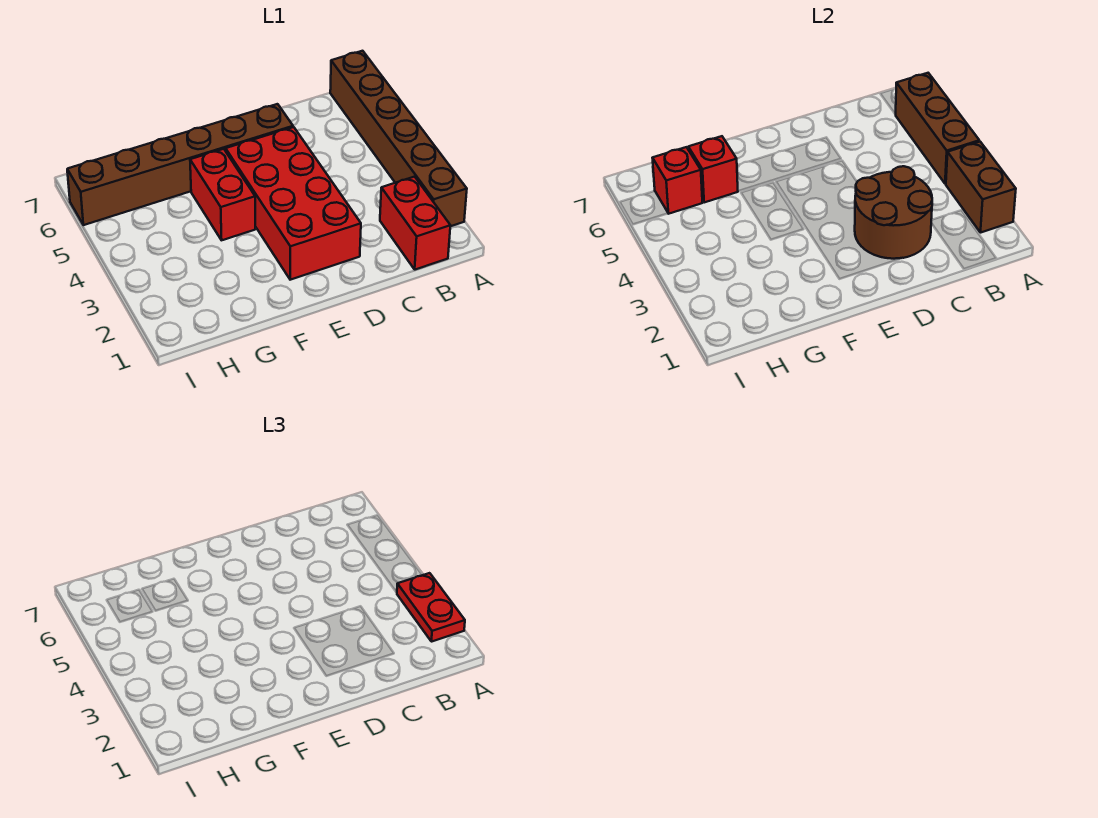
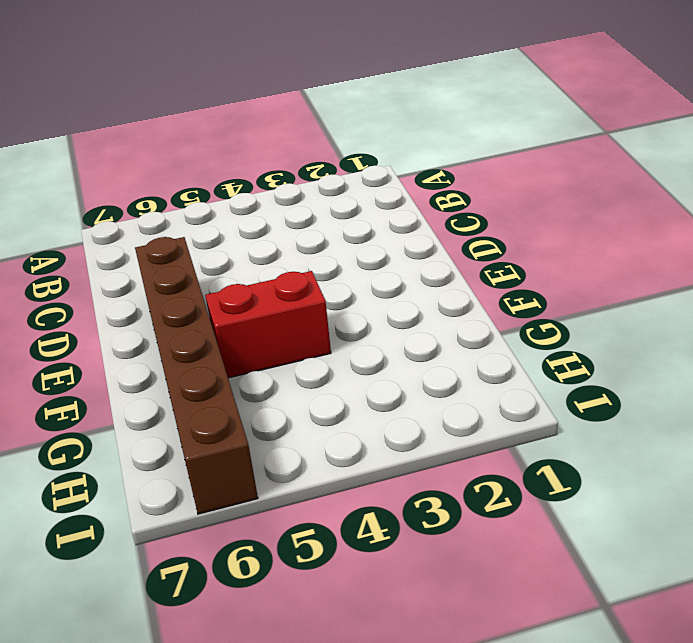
none -> brown 1x6 brick [330,51,467,226]
none -> red 1x2 brick [380,177,450,270]

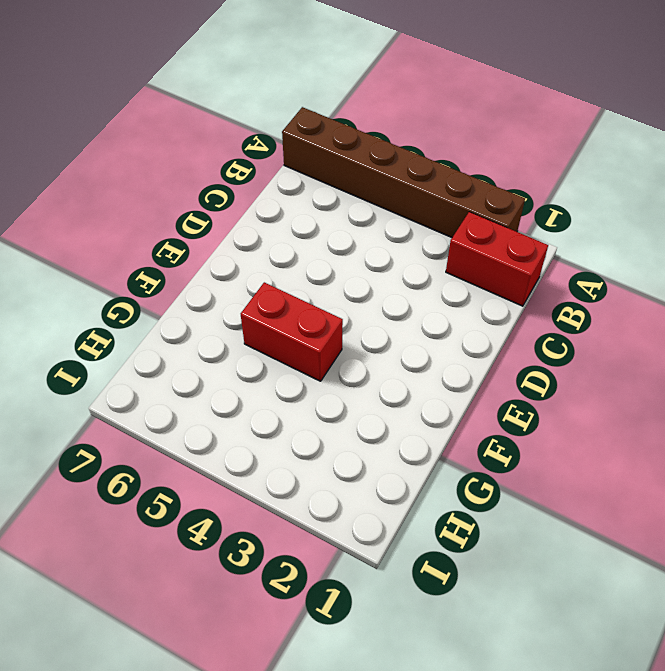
none -> red 2x4 brick [226,127,361,280]
none -> brown 1x6 brick [67,104,293,225]

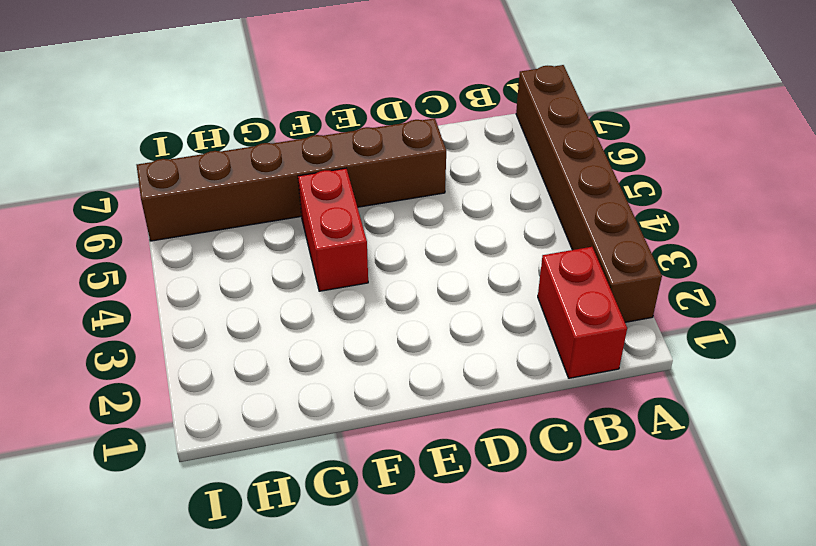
none -> red 2x4 brick [226,127,361,280]
none -> brown 1x2 brick [946,142,1016,233]

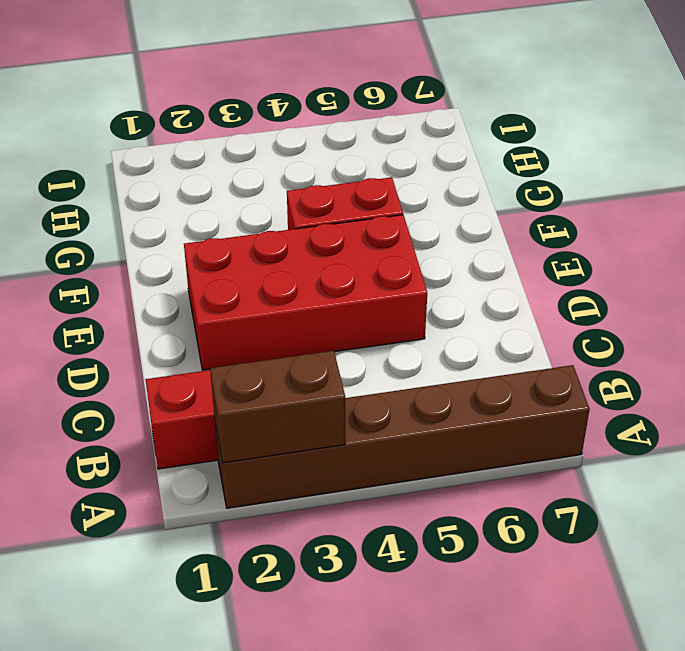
none -> brown 1x6 brick [67,104,293,225]
none -> brown 1x3 brick [895,73,979,184]

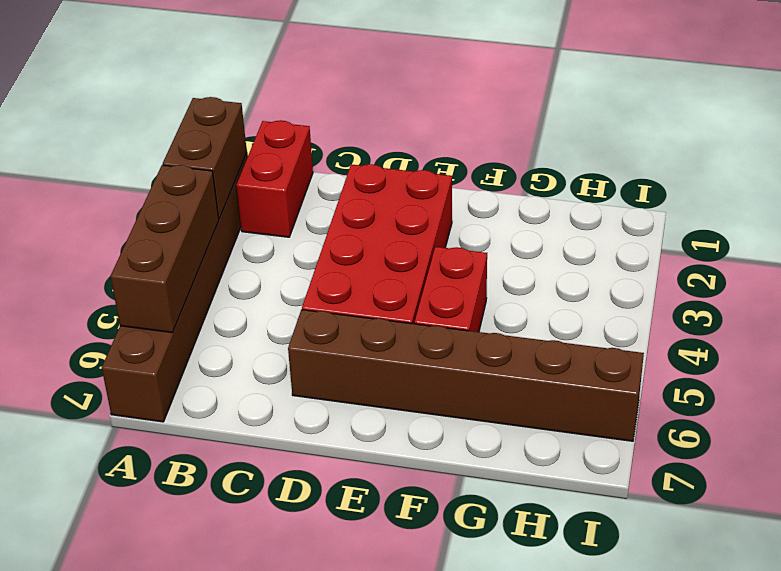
none -> brown 2x2 round brick [855,166,932,259]
none -> red 1x1 brick [688,136,738,202]

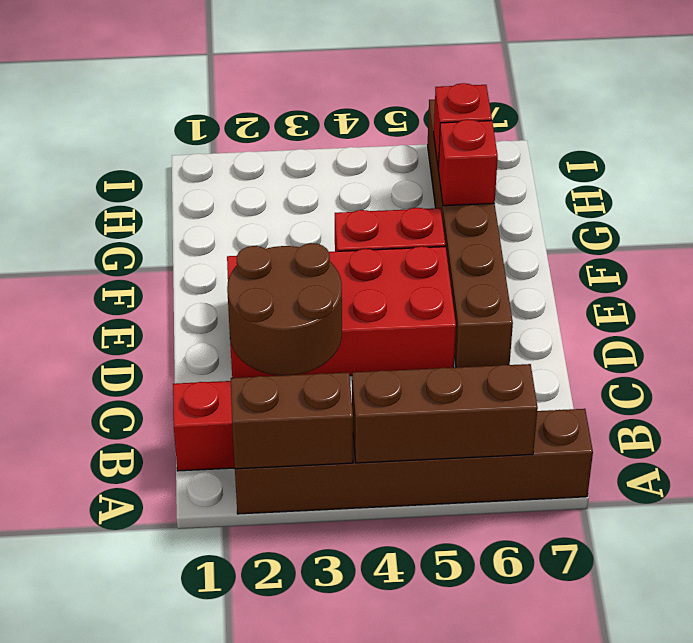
none -> red 1x2 plate [397,573,465,642]

